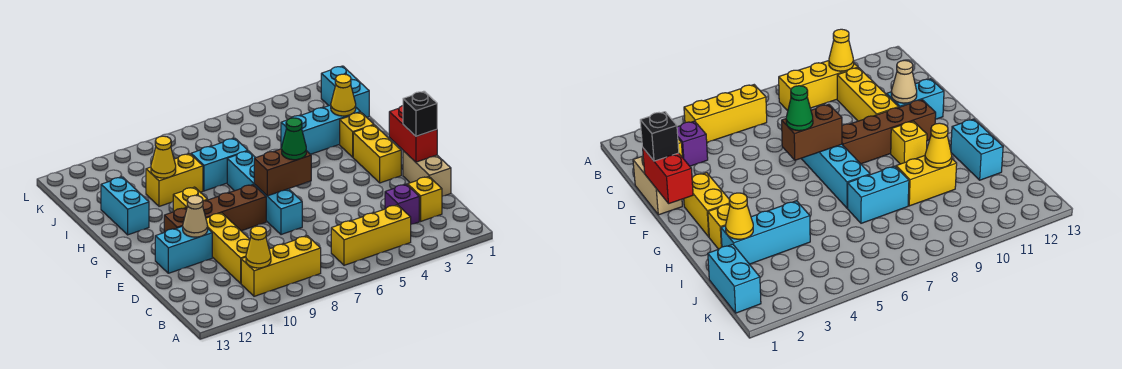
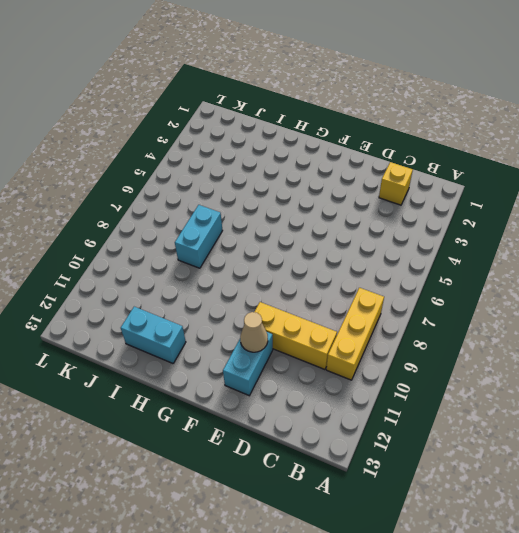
none -> yellow 1x3 brick [331,205,411,265]
none -> purple 1x1 brick [385,184,419,224]
none -> tan 1x2 brick [403,151,451,196]

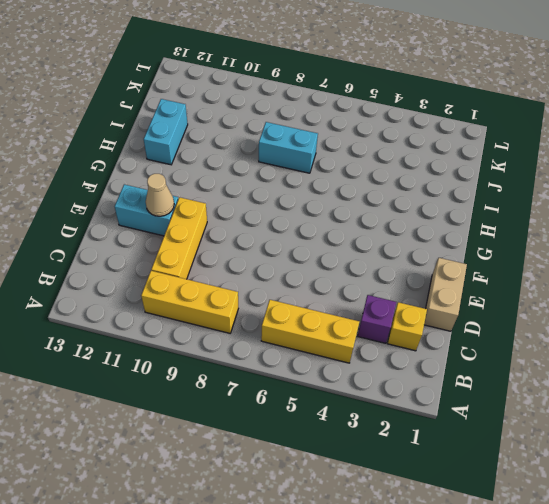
none -> cyan 1x4 brick [227,151,302,235]
none -> yellow 1x2 brick [353,125,401,183]
none -> brown 1x4 brick [164,185,266,232]

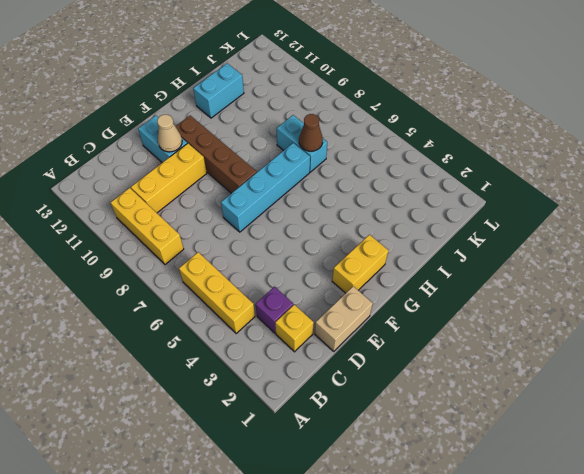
brown 1x1 cone [299,114,323,151] -> none
none -> yellow 1x1 brick [173,187,208,212]
none -> yellow 1x1 brick [340,112,374,157]
none -> cyan 1x3 brick [281,105,360,154]

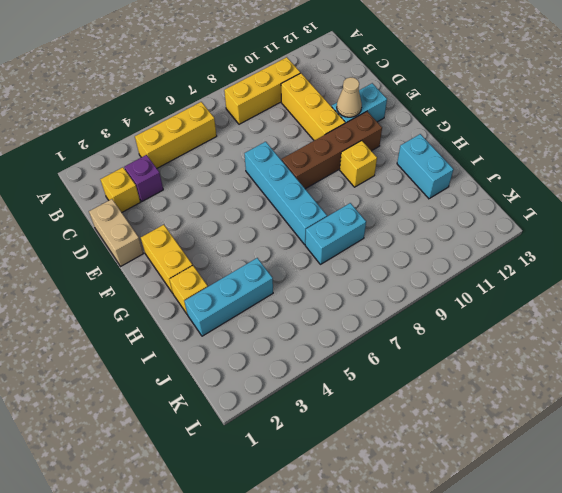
none -> yellow 1x2 brick [146,154,203,206]
none -> cyan 1x2 brick [321,66,369,117]
none -> yellow 1x1 cone [246,226,271,268]

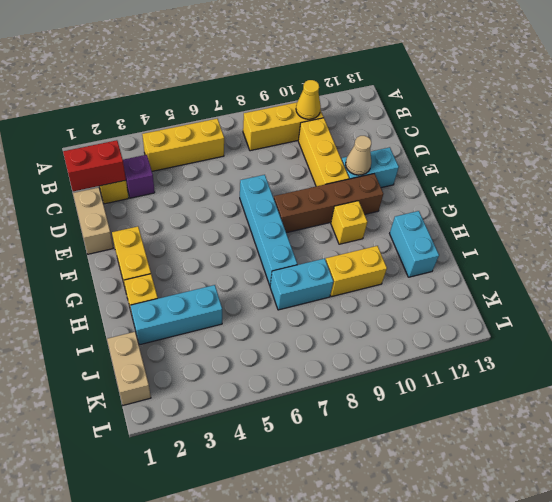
red 1x2 brick [63,140,126,191] -> red 1x2 brick turned to [389,106,437,162]
tan 1x2 brick [107,332,151,405] -> cyan 1x2 brick [321,66,369,117]
none -> brown 1x2 brick [254,149,311,196]
none -> yellow 1x1 cone [331,74,356,116]
none -> yellow 1x1 cone [151,136,176,178]

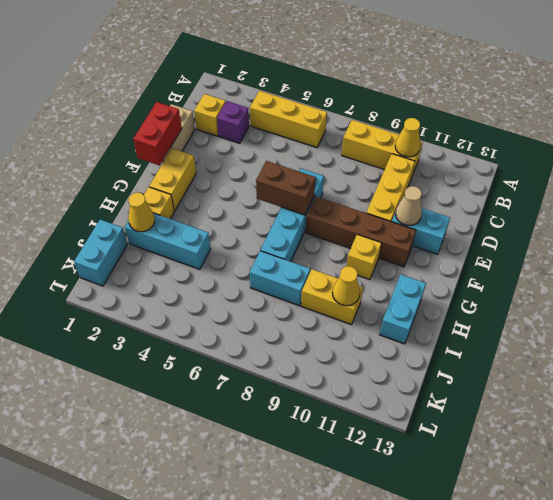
none -> black 1x1 brick [403,91,437,136]
none -> green 1x1 cone [282,118,306,160]

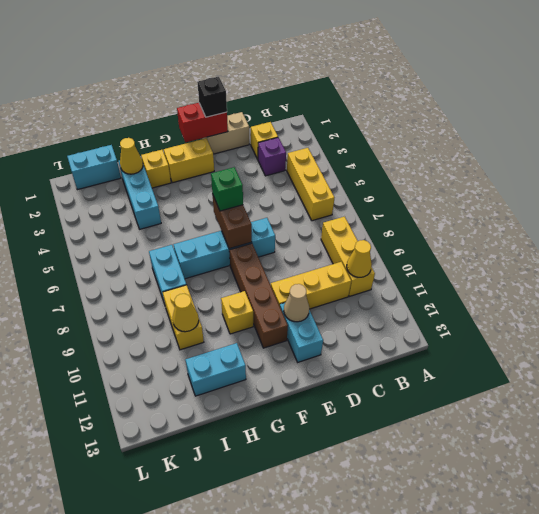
green 1x1 brick [211,167,243,211] -> green 1x1 cone [282,118,306,160]

